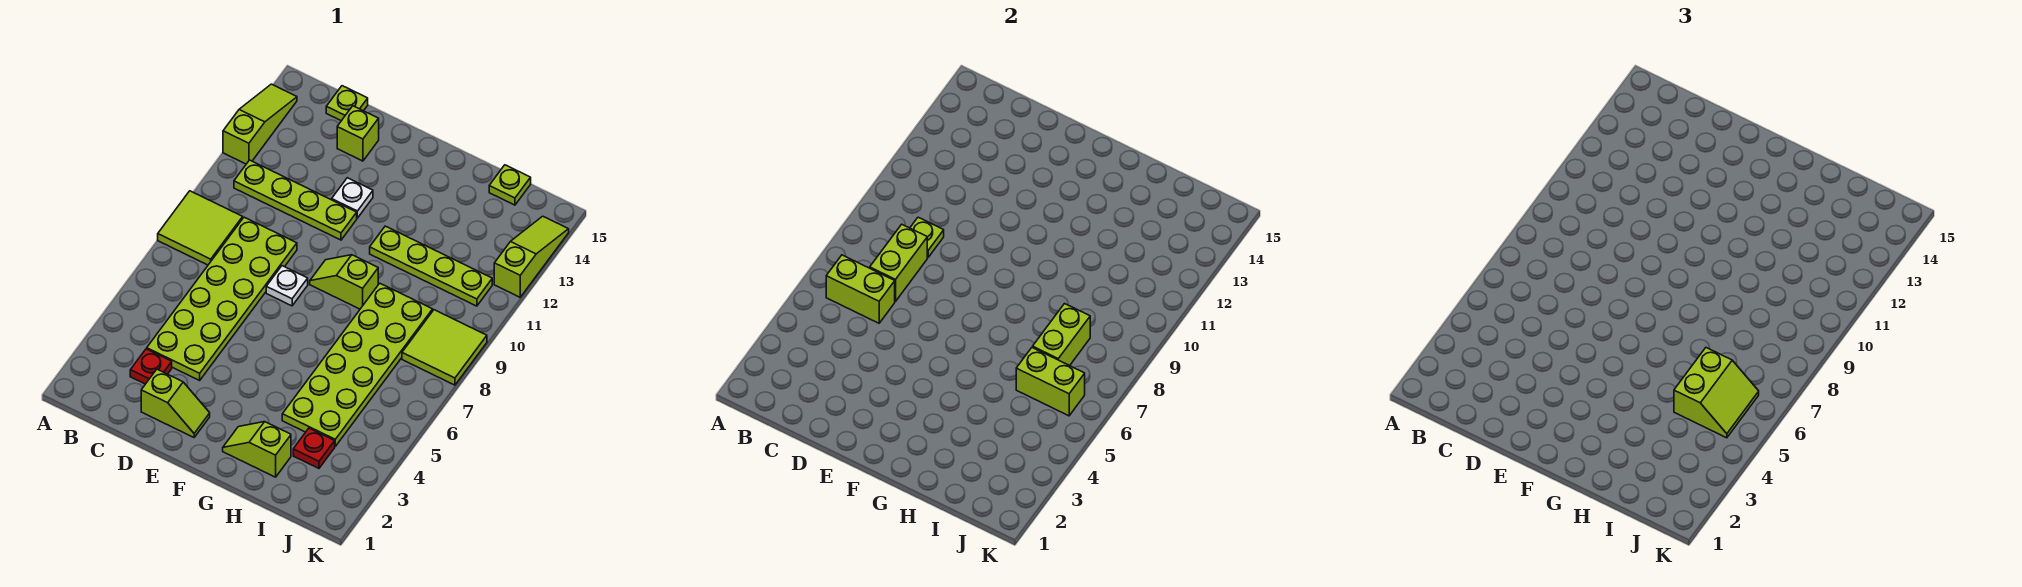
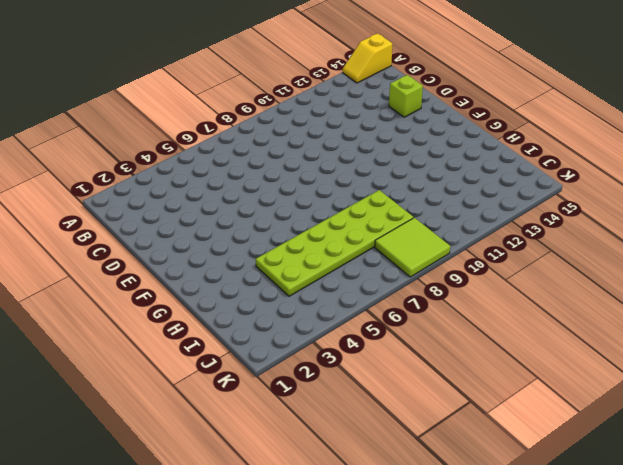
yellow 1x2 slope [343,33,393,83] -> lime 1x3 slope [223,84,297,164]
none -> lime 2x2 tile [158,191,243,265]
none -> lime 1x4 plate [234,160,357,240]
none -> red 1x1 plate [130,349,172,384]

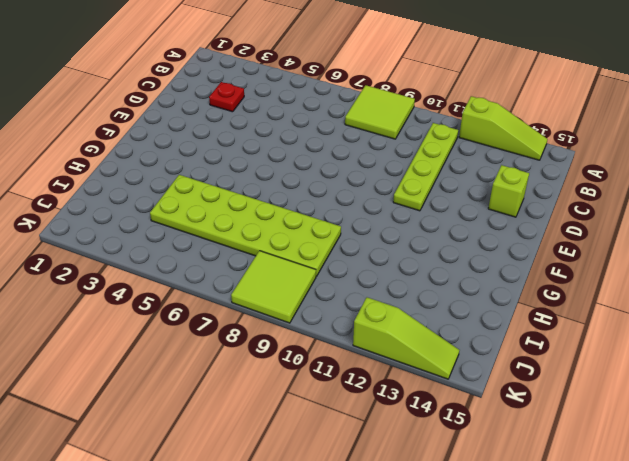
none -> lime 2x6 plate [147,217,297,380]
none -> lime 1x1 plate [326,86,368,121]
none -> lime 1x2 slope [141,369,210,437]

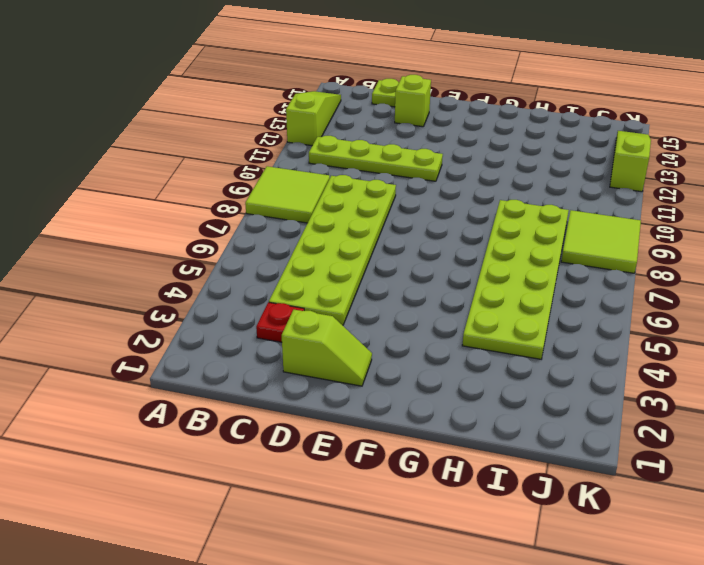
none -> white 1x1 plate [266,266,308,306]
none -> white 1x1 plate [332,178,373,218]
none -> lime 1x2 slope [310,255,378,309]

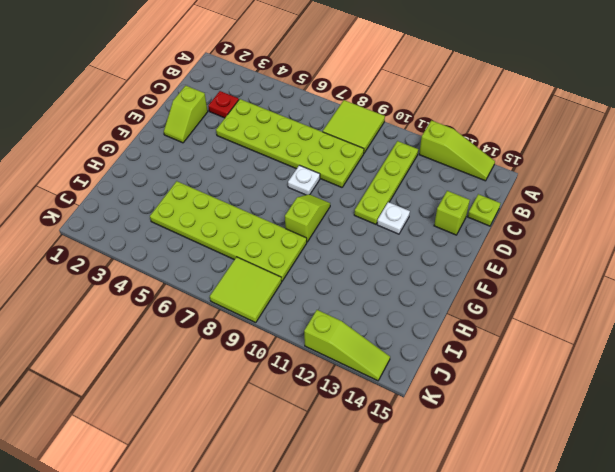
none -> lime 1x2 slope [223,422,291,477]
none -> lime 1x4 plate [370,226,492,306]
none -> red 1x1 plate [293,428,335,468]

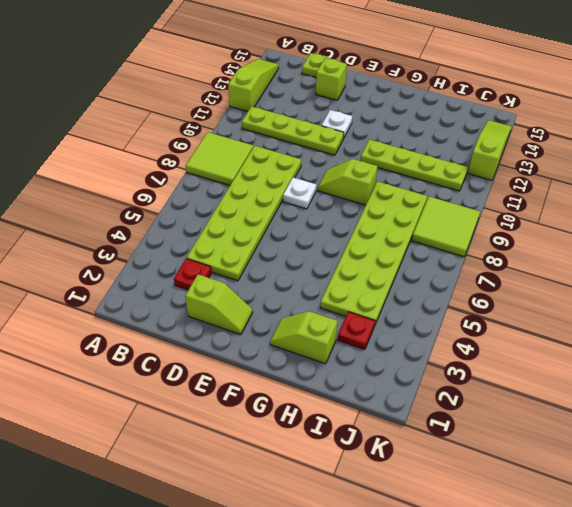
none -> lime 1x1 plate [489,165,531,205]
none -> lime 1x2 brick [826,255,895,323]
none -> lime 1x2 brick [870,224,927,301]

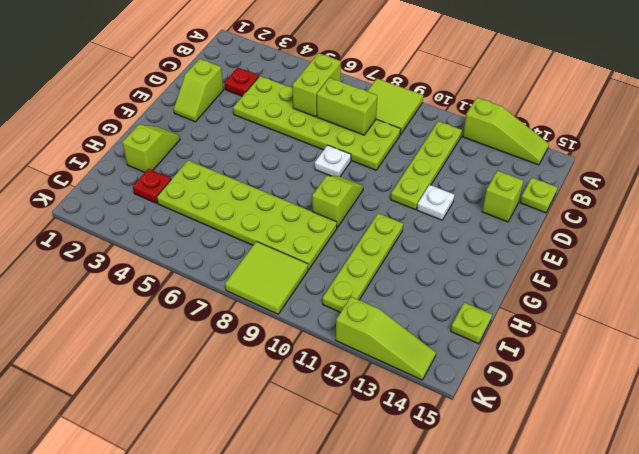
none -> lime 1x1 plate [910,217,944,257]
none -> lime 1x2 brick [1016,347,1085,416]
none -> lime 1x2 brick [1033,304,1090,366]

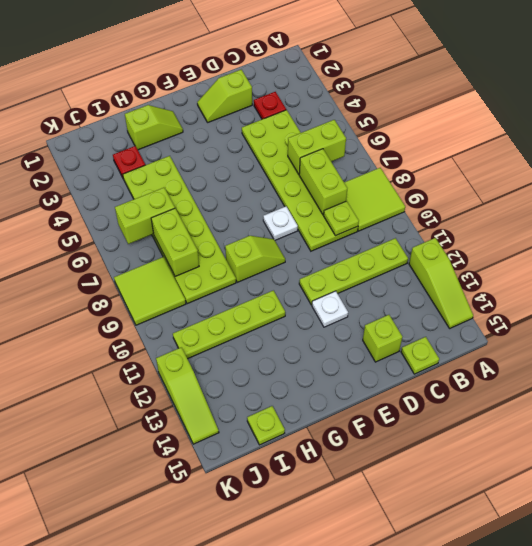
none -> lime 2x2 slope [1674,348,1759,438]

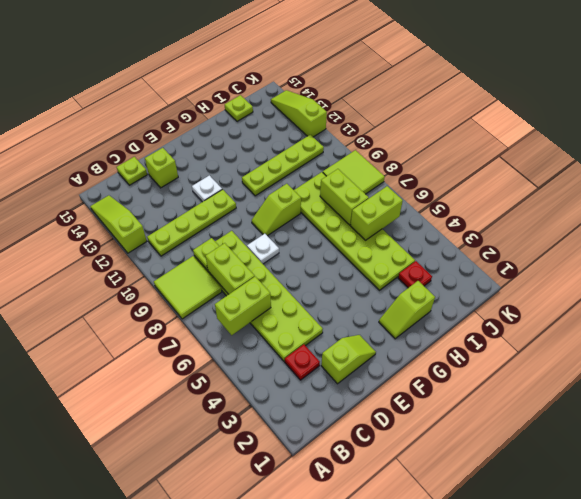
none -> lime 2x2 slope [1674,348,1759,438]

